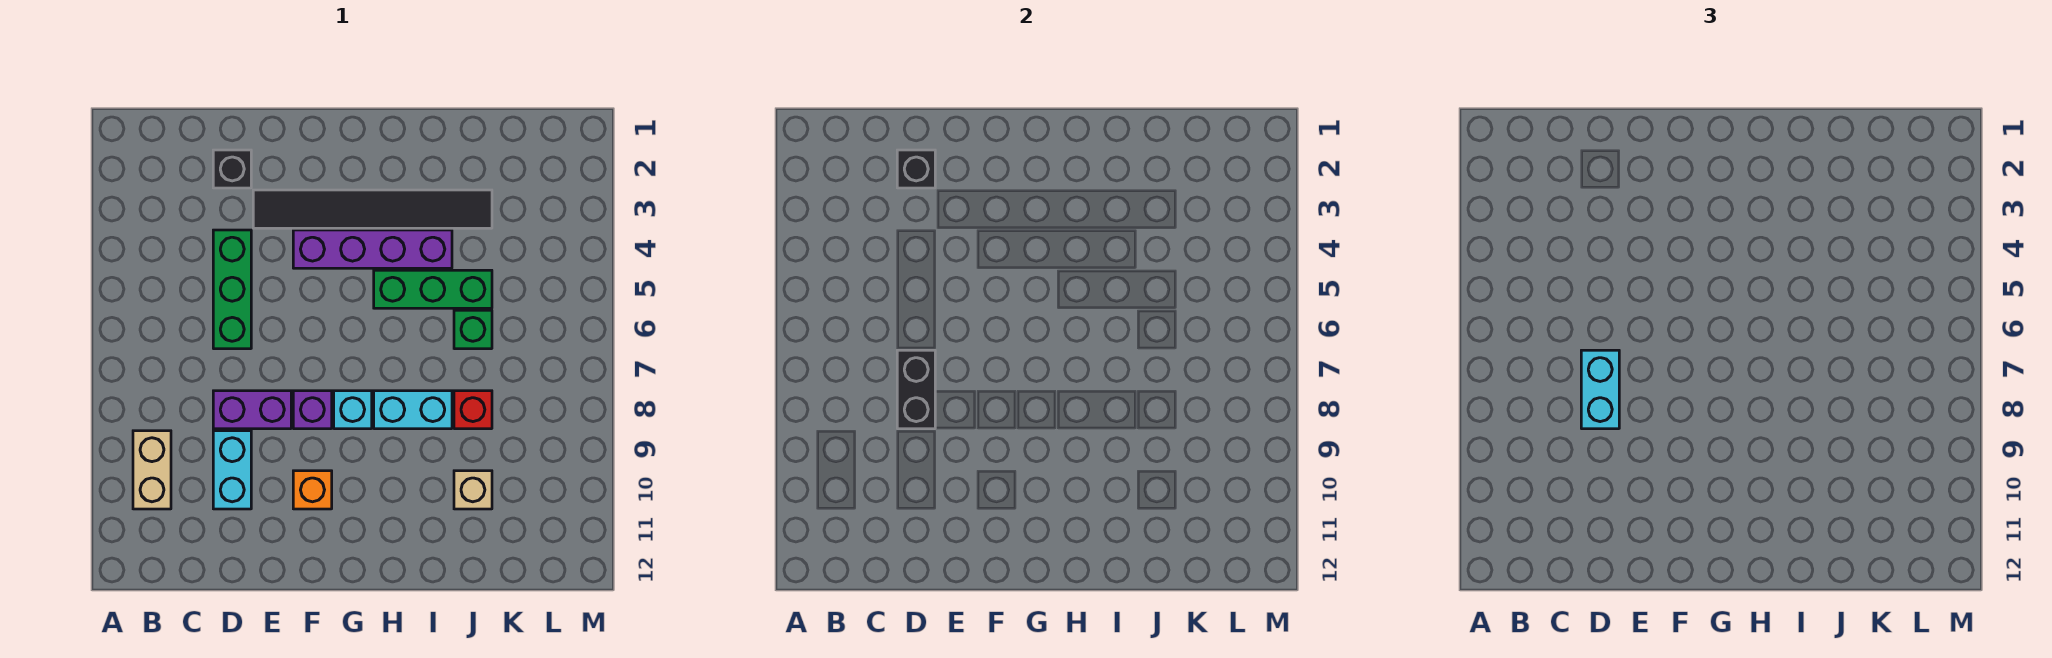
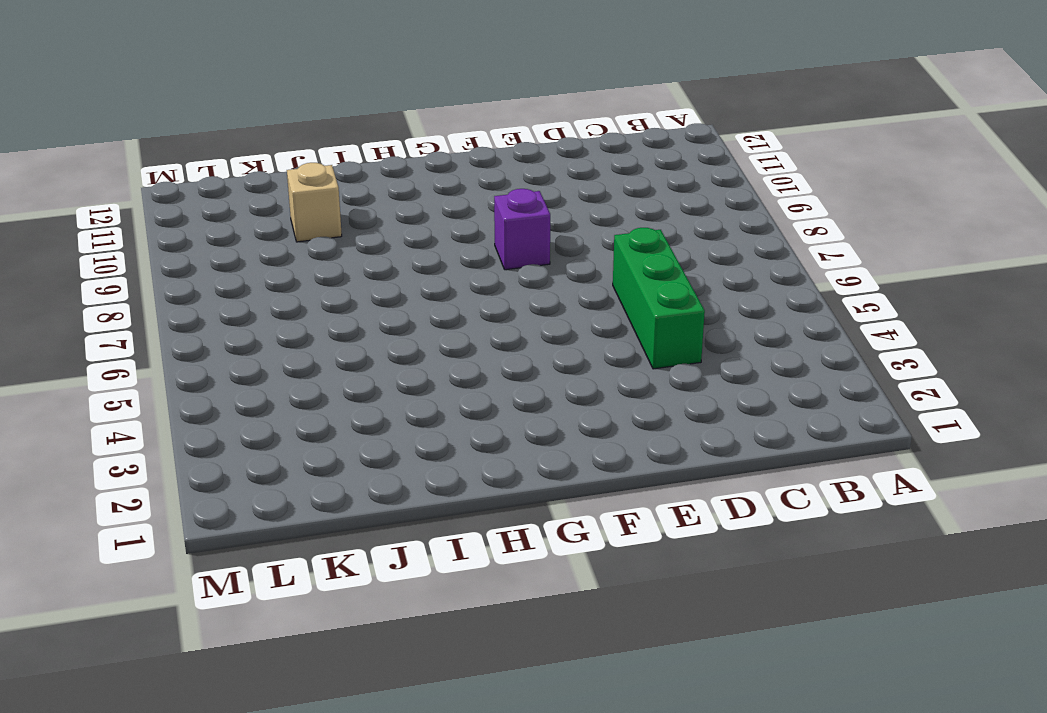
none -> tan 1x2 brick [133,431,171,509]
none -> black 1x1 brick [213,150,251,188]
none -> purple 1x2 brick [213,391,291,429]

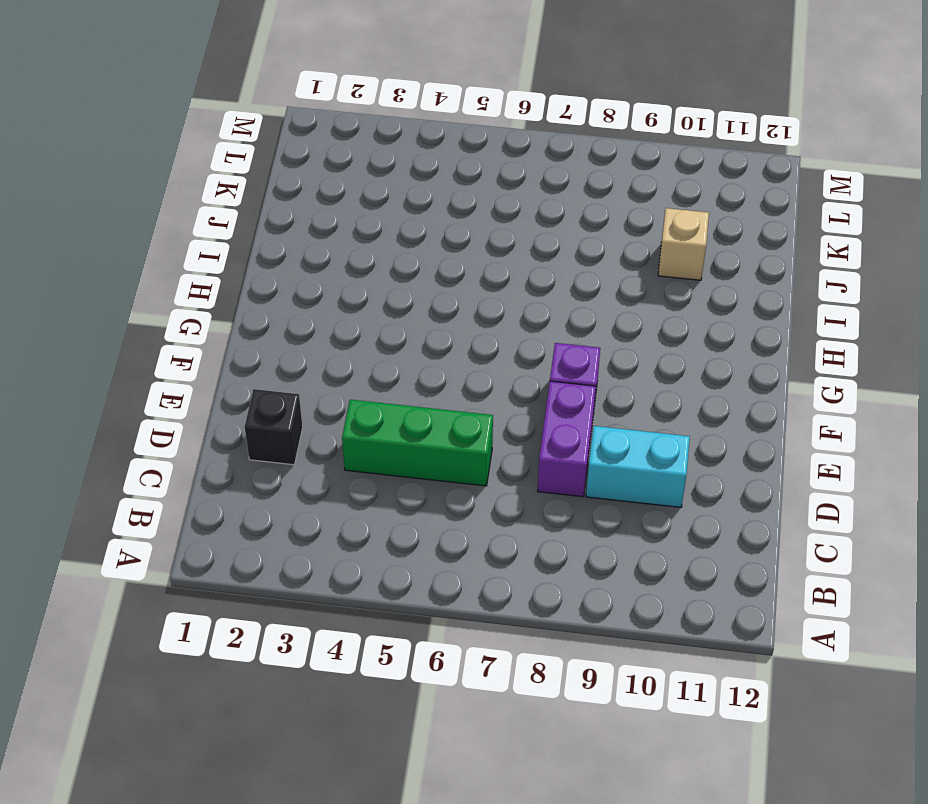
none -> tan 1x2 brick [133,431,171,509]
none -> black 1x6 tile [253,190,492,228]
none -> purple 1x4 brick [293,230,452,268]

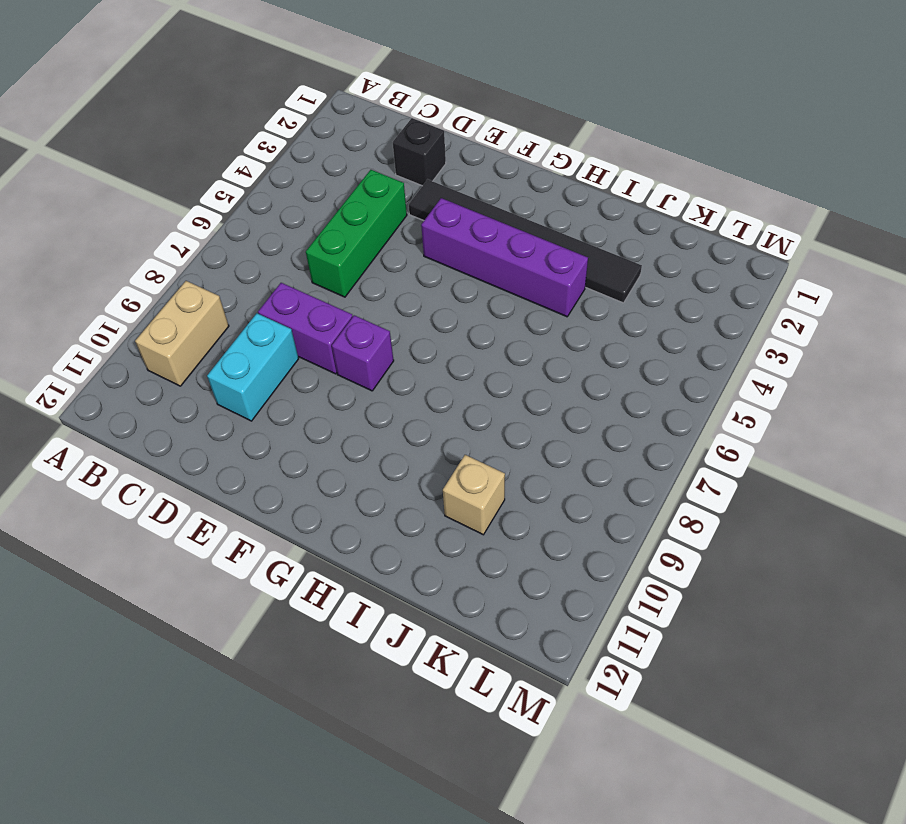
none -> orange 1x1 brick [293,471,332,509]
none -> cyan 1x1 brick [334,391,372,429]
none -> green 1x3 brick [374,270,492,308]

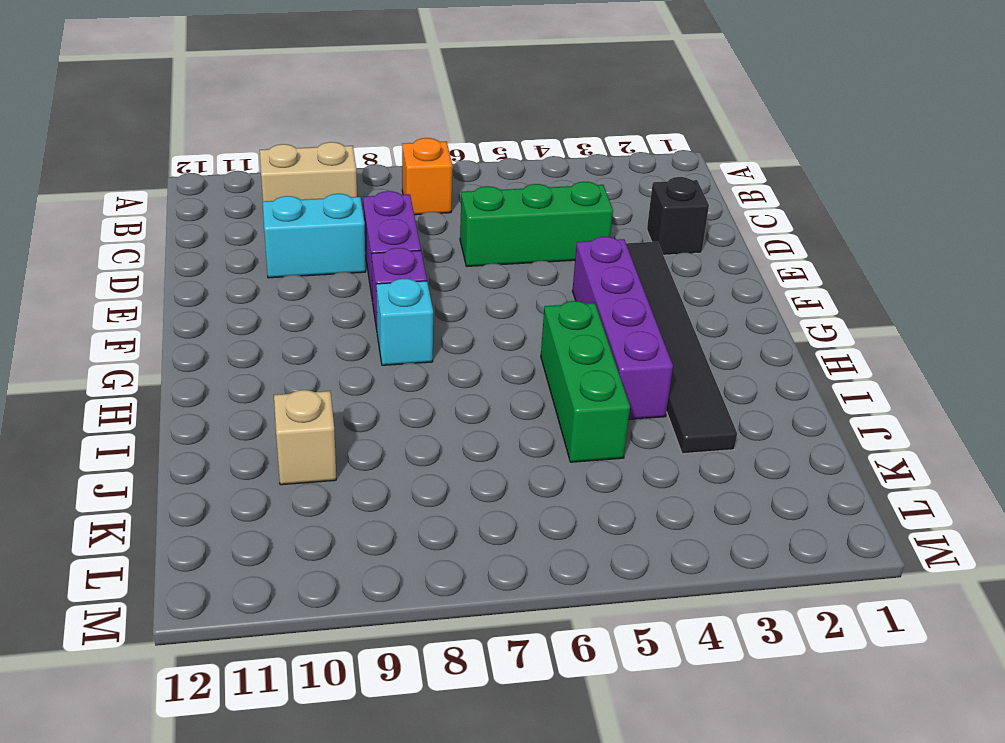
orange 1x1 brick [402,138,452,215] -> orange 1x1 brick moved to [293,471,332,509]
none -> cyan 1x2 brick [374,391,452,429]
none -> green 1x1 brick [454,310,492,349]
none -> red 1x1 brick [454,391,492,429]

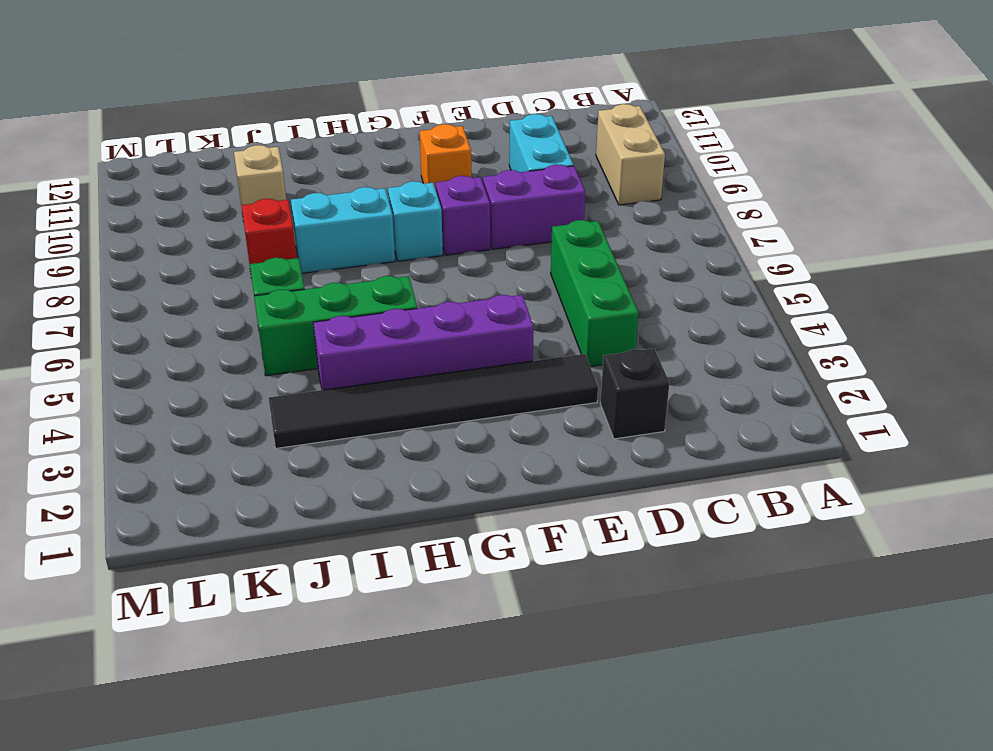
none -> black 1x1 brick [897,150,935,188]
none -> black 1x2 brick [897,350,935,429]
none -> cyan 1x2 brick [1581,350,1619,429]

